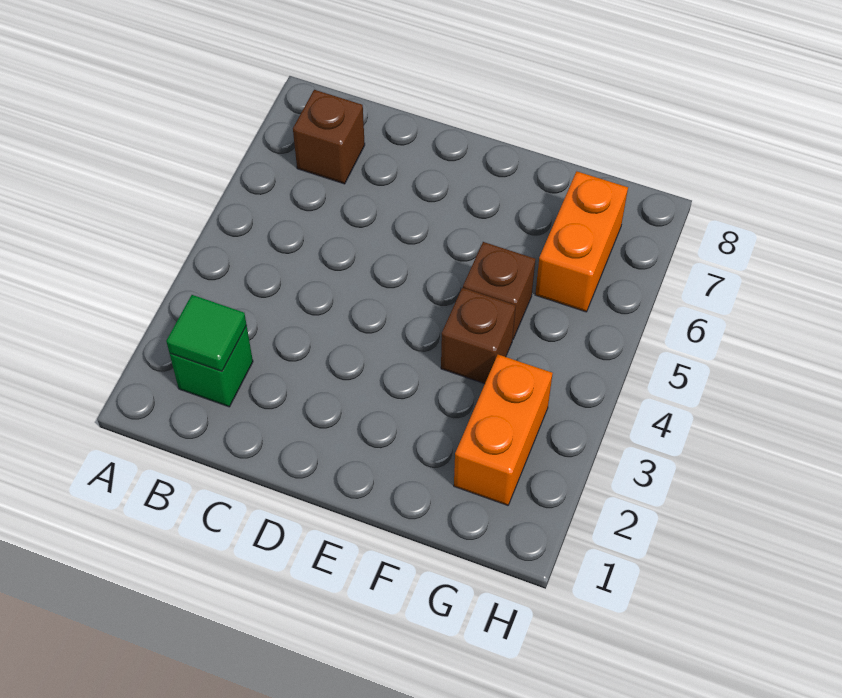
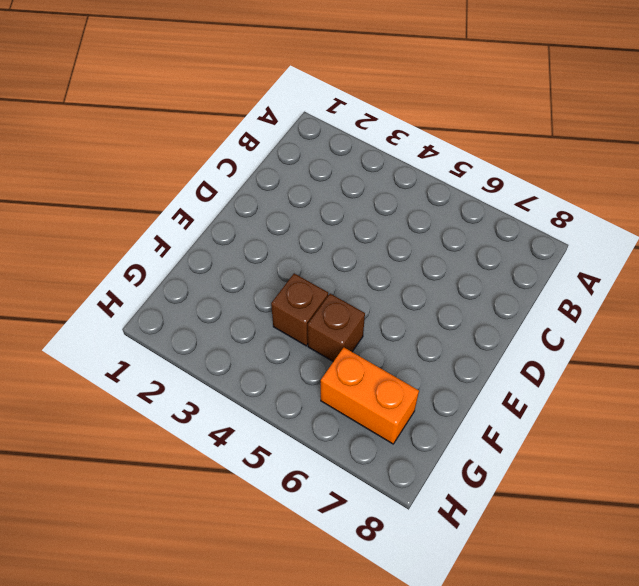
none -> green 1x1 brick [170,326,253,407]
none -> brown 1x1 brick [293,90,365,184]

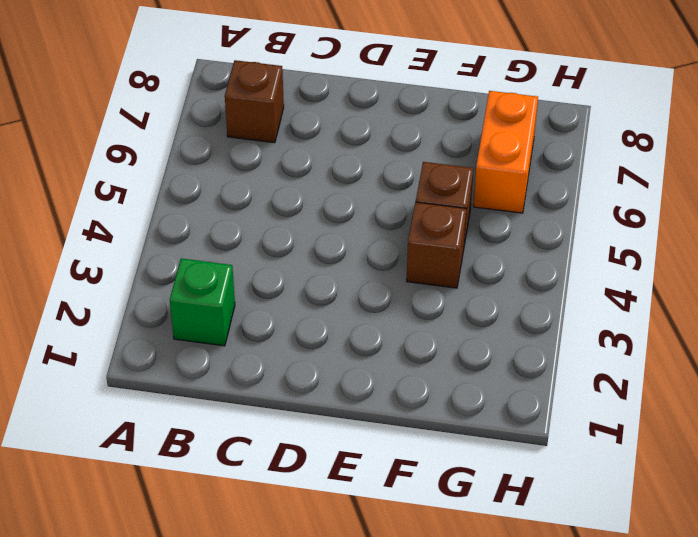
none -> orange 1x2 brick [454,355,553,505]
none -> green 1x1 tile [166,295,247,371]

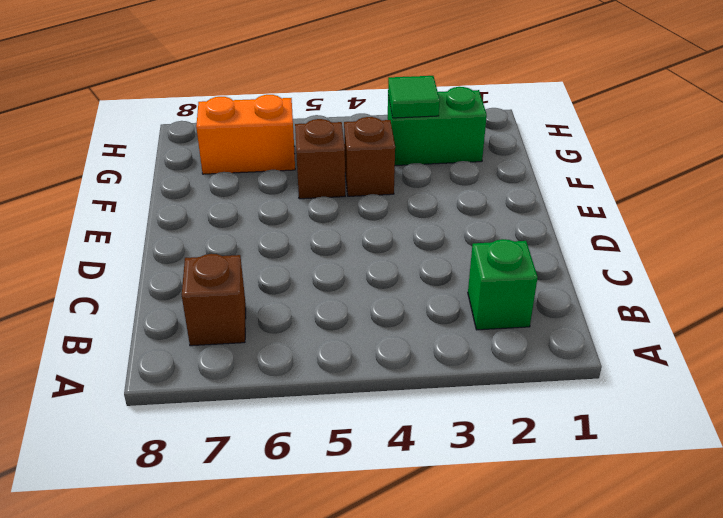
green 1x2 brick [388,87,487,165] -> orange 1x2 brick [454,355,553,505]
green 1x1 tile [388,76,440,118] -> green 1x1 tile moved to [166,295,247,371]

